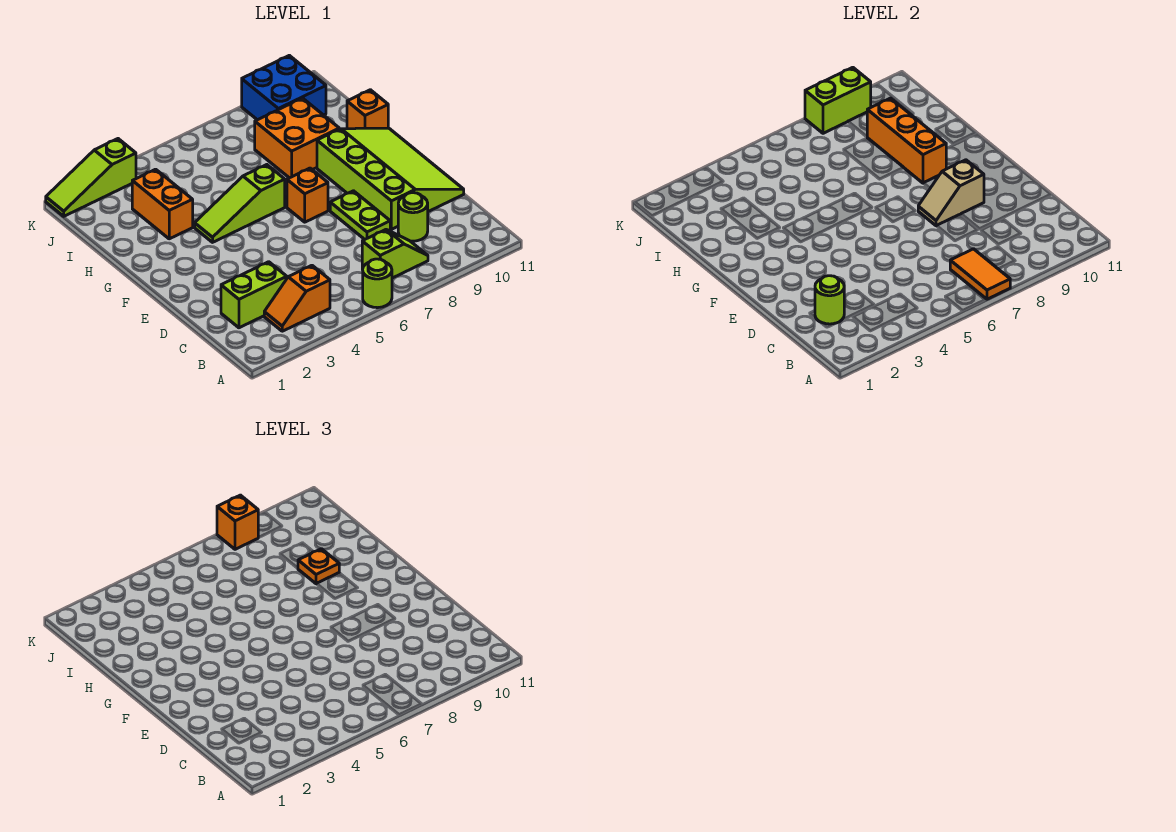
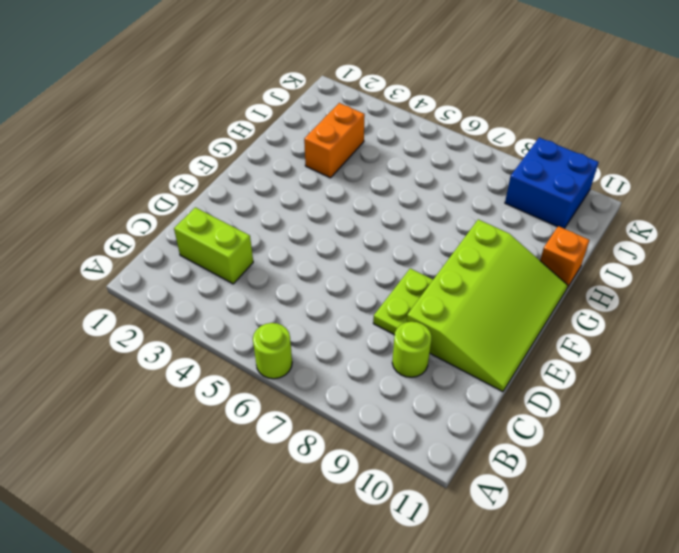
none -> orange 1x2 slope [264,265,330,331]
none -> lime 1x2 slope [362,230,428,278]
none -> orange 1x1 brick [287,168,328,222]

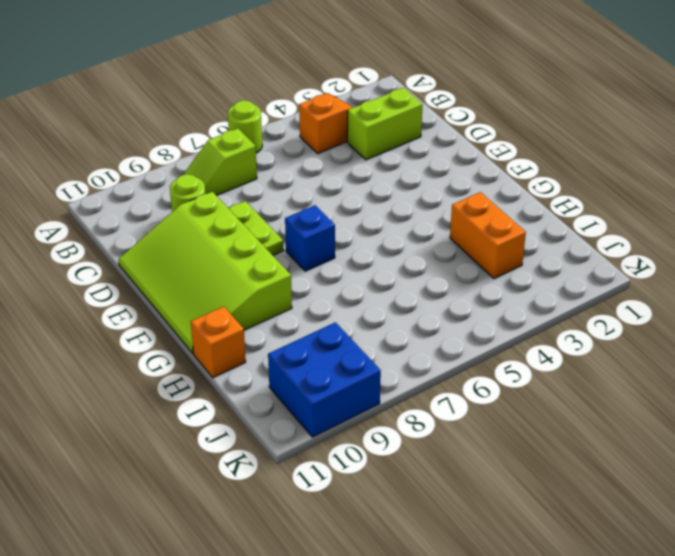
blue 1x1 brick [285,205,335,271] -> orange 1x1 brick [287,168,328,222]
none -> lime 1x3 slope [195,165,285,242]
none -> orange 2x2 brick [255,98,339,178]
none -> lime 1x3 slope [46,139,136,216]

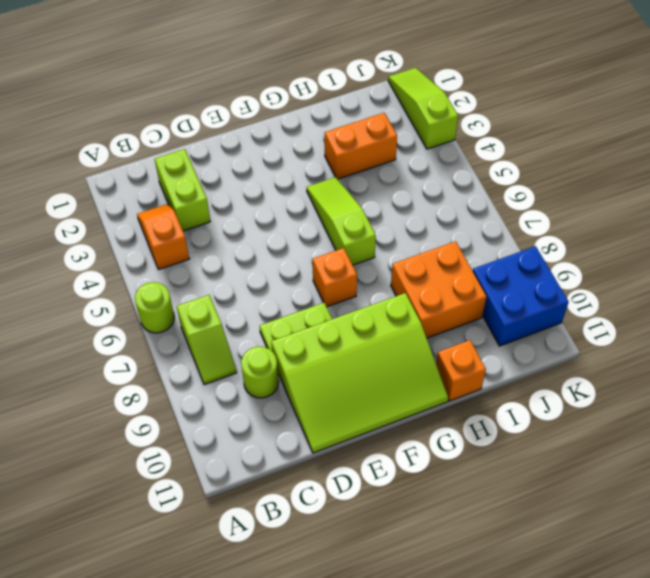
none -> orange 1x2 tile [950,249,1010,299]
none -> lime 1x1 round brick [815,276,844,324]
none -> tan 1x2 slope [918,160,984,226]

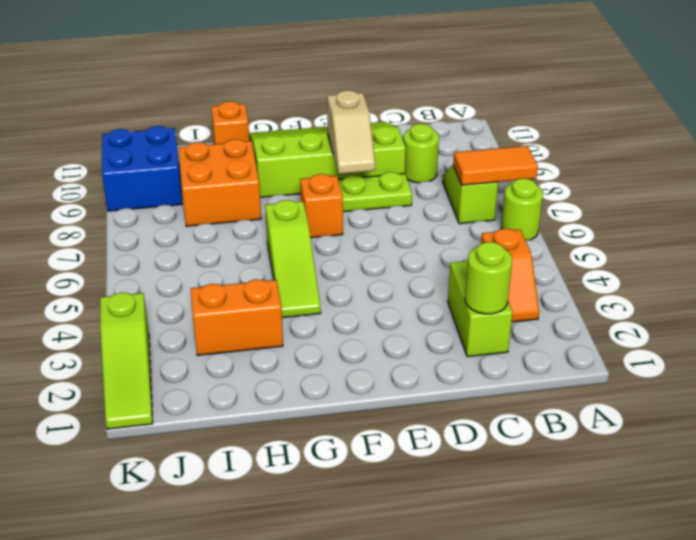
none -> orange 1x3 brick [867,98,946,183]
none -> lime 1x2 brick [805,67,871,133]
none -> orange 1x1 plate [298,549,339,584]

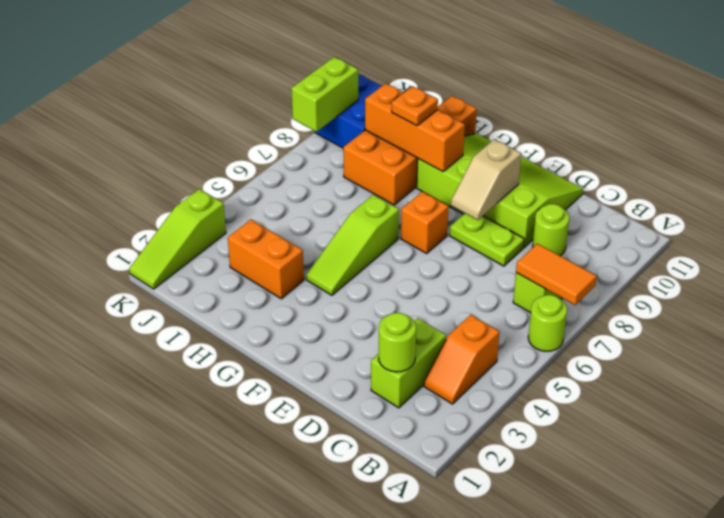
none -> orange 1x1 brick [217,495,258,549]

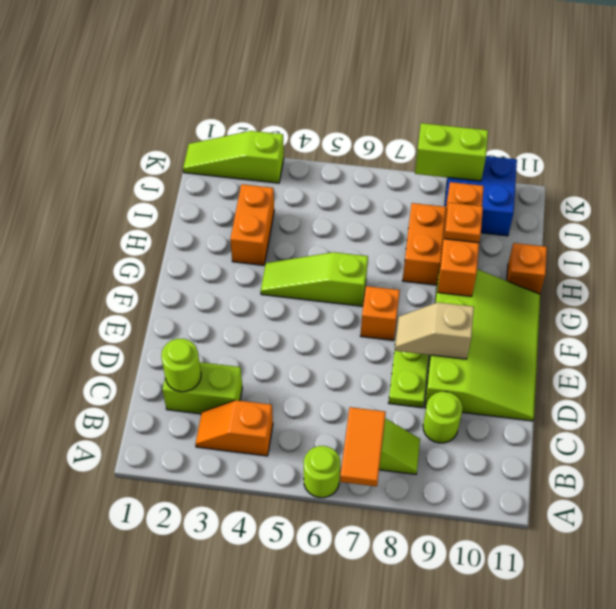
none -> orange 1x1 brick [217,495,258,549]

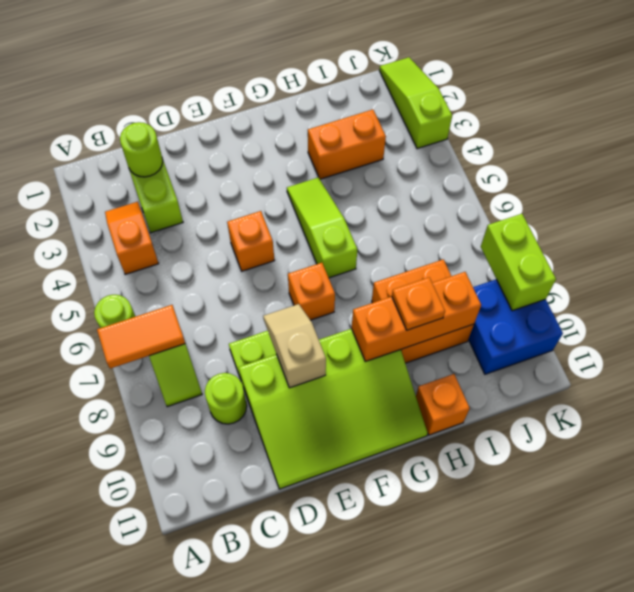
orange 1x1 brick [227,211,274,271] -> orange 1x1 brick moved to [217,495,258,549]

